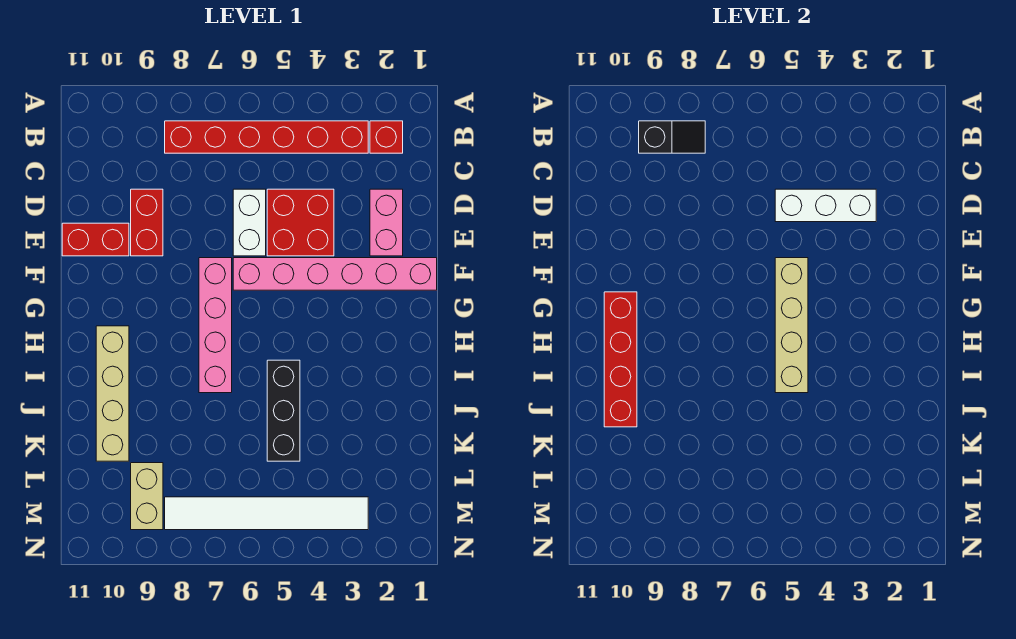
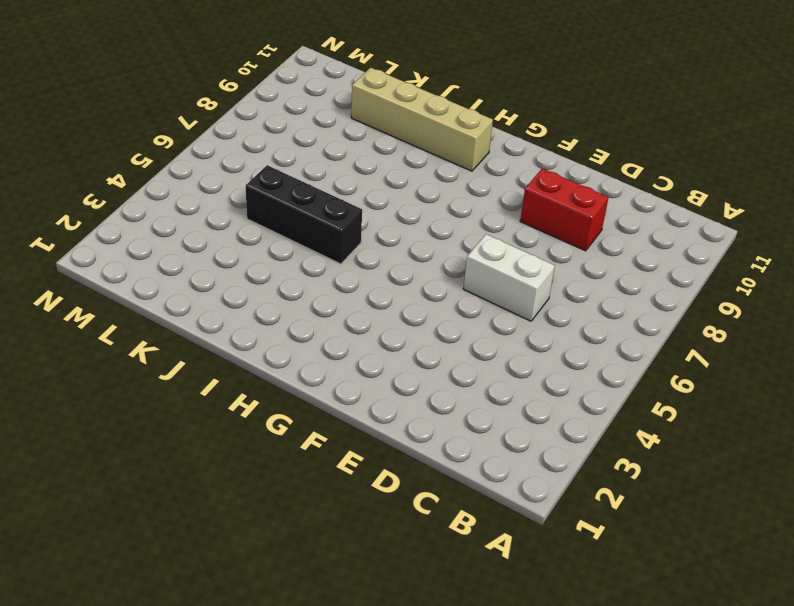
none -> red 1x1 brick [370,121,403,153]
none -> red 1x6 brick [165,121,368,153]
none -> pink 1x2 brick [370,189,403,256]

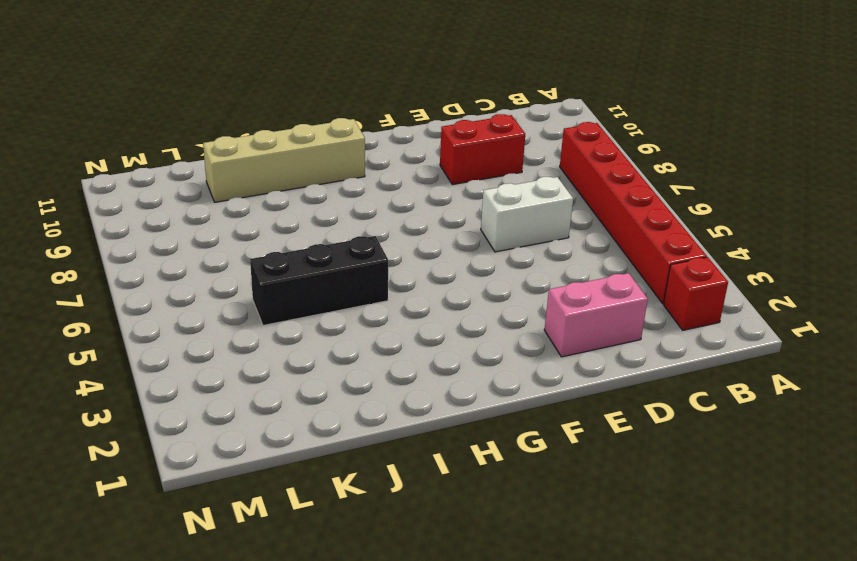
none -> red 2x2 brick [267,189,334,256]
none -> red 1x2 brick [62,223,129,256]
none -> pink 1x6 brick [233,258,437,290]

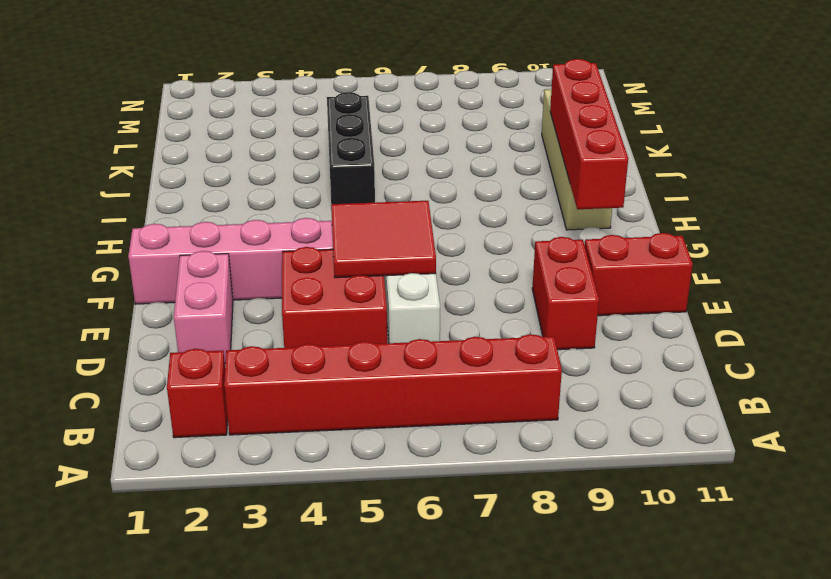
red 2x2 tile [331,201,436,278] -> tan 1x4 brick [775,258,808,393]
none -> pink 1x4 brick [199,258,232,393]
none -> tan 1x2 brick [131,463,163,530]
none -> white 1x6 tile [165,497,368,530]

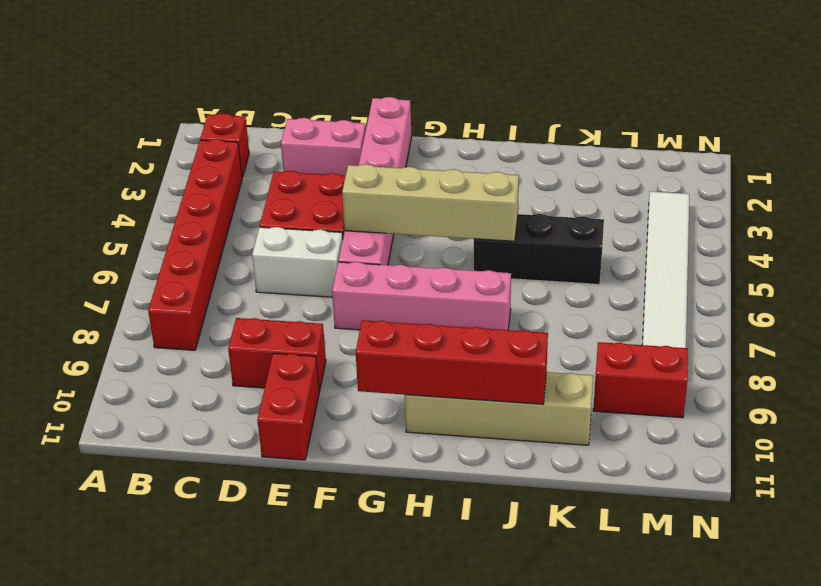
red 1x2 brick [593,342,688,418] -> tan 1x2 brick [131,463,163,530]
none -> black 1x2 slope [639,121,705,153]
none -> white 1x3 brick [775,189,876,222]

